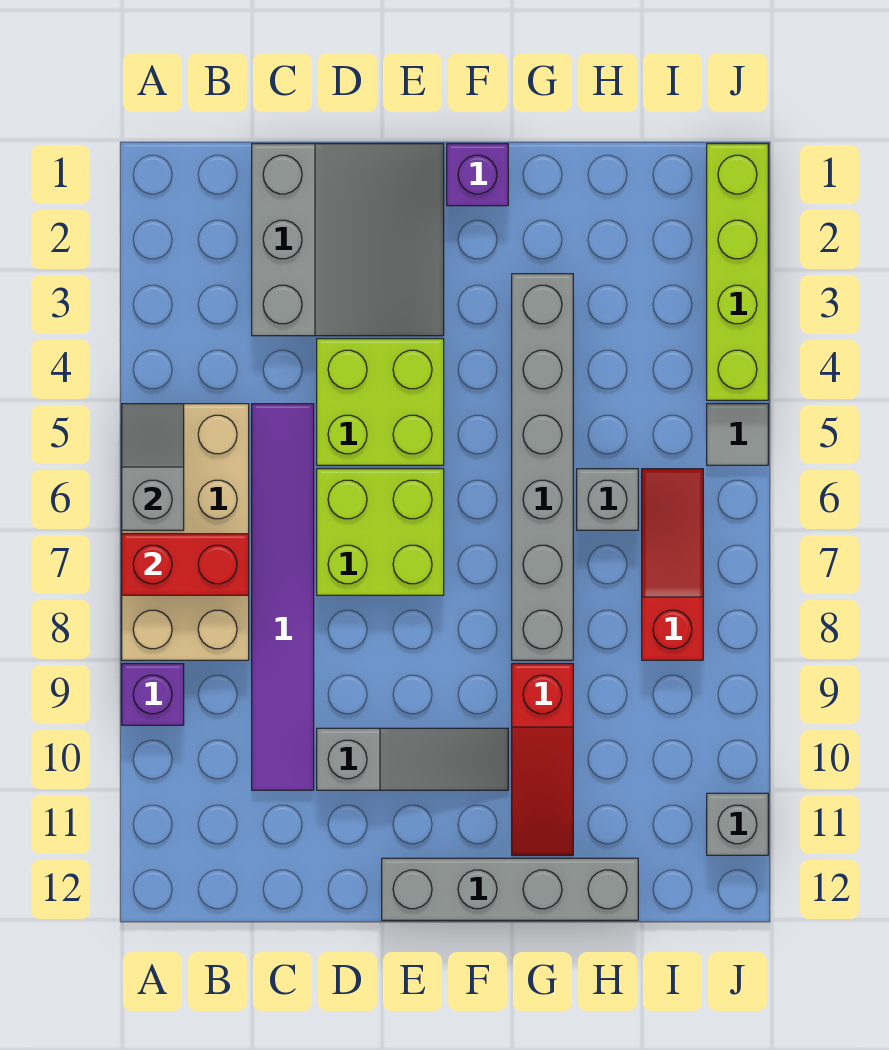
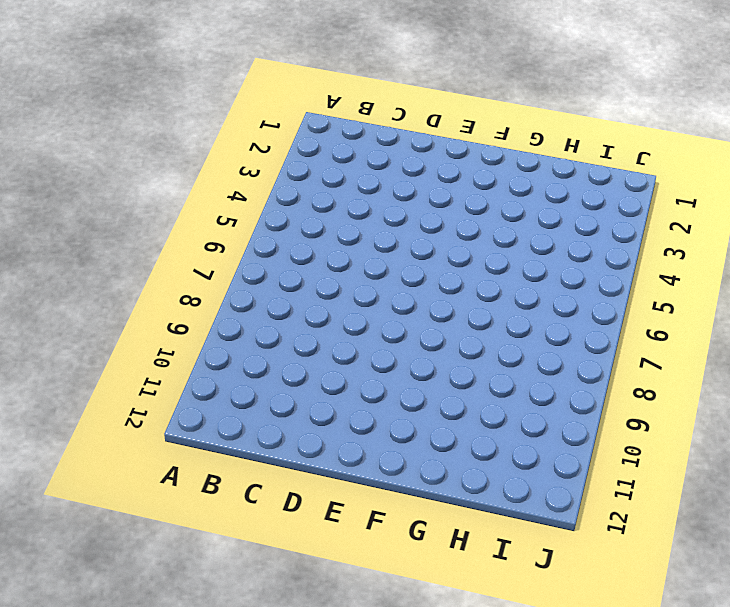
none -> tan 2x4 brick [122,404,249,660]
none -> purple 1x1 brick [122,664,184,725]
none -> grey 3x3 slope [252,144,444,336]

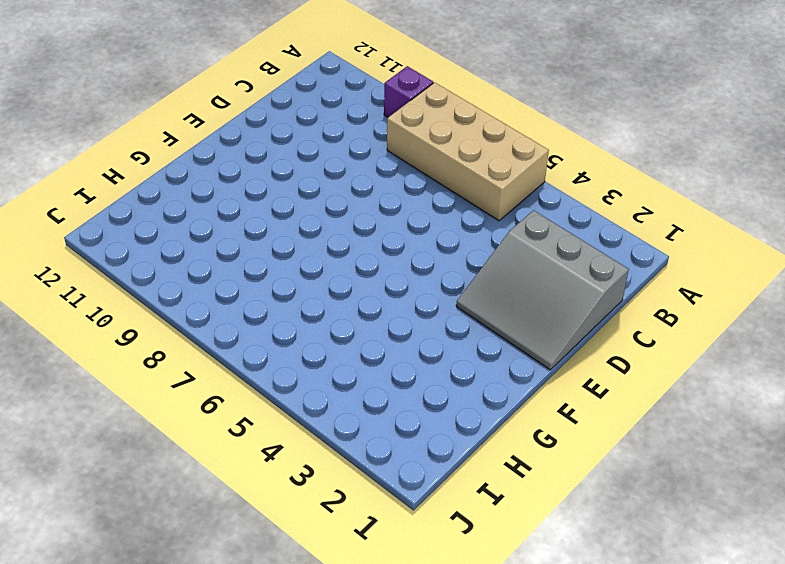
none -> purple 1x6 tile [252,404,314,790]
none -> lime 2x2 brick [317,339,444,465]
none -> lime 2x2 brick [317,469,444,595]

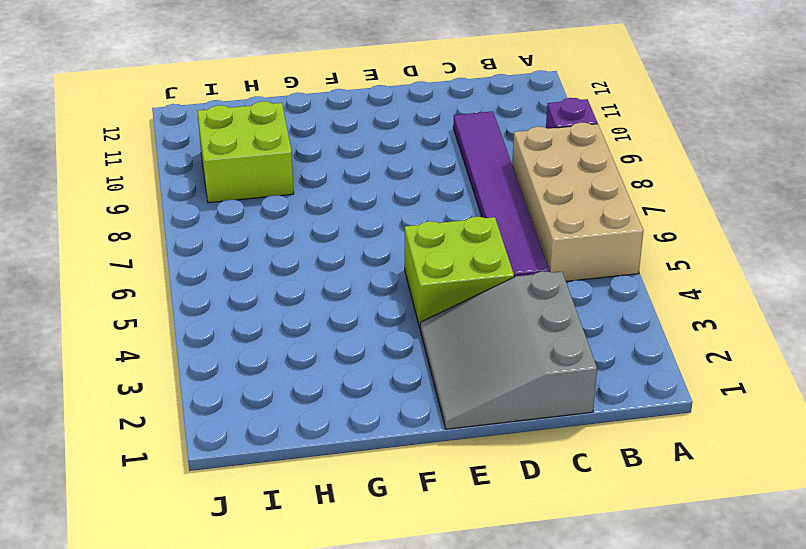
lime 2x2 brick [197,101,294,203] -> lime 2x2 brick moved to [317,469,444,595]
none -> grey 1x3 slope [317,728,508,790]
none -> grey 1x4 brick [382,858,638,920]
none -> purple 1x1 brick [447,144,508,206]

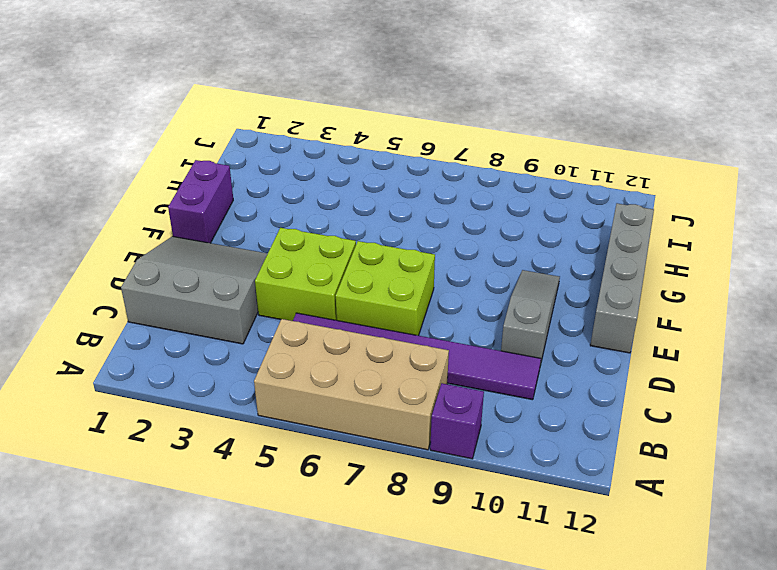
purple 1x2 brick [168,160,233,243] -> purple 1x1 brick [447,144,508,206]
none -> grey 1x6 brick [512,274,573,660]
none -> red 1x3 slope [512,664,573,855]
none -> grey 1x1 brick [577,469,638,530]

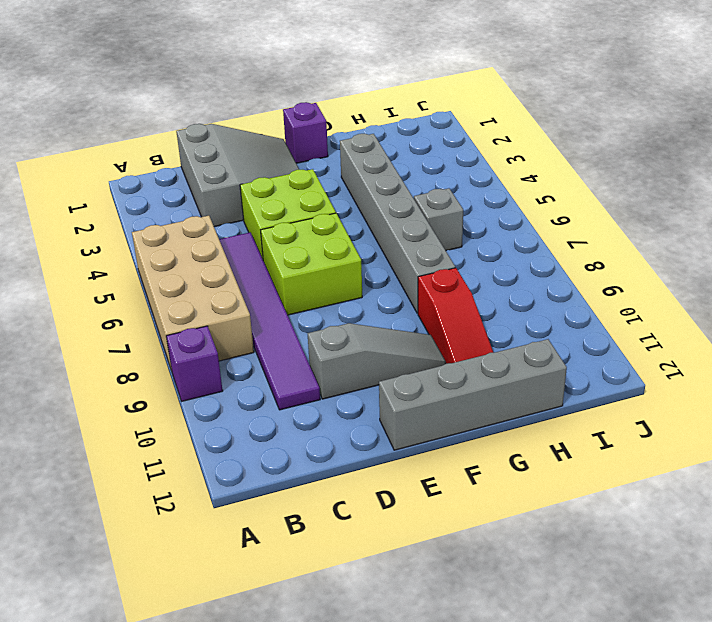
none -> red 1x3 slope [642,469,703,660]
none -> lime 1x4 brick [707,144,768,400]
none -> grey 1x1 tile [707,404,768,465]

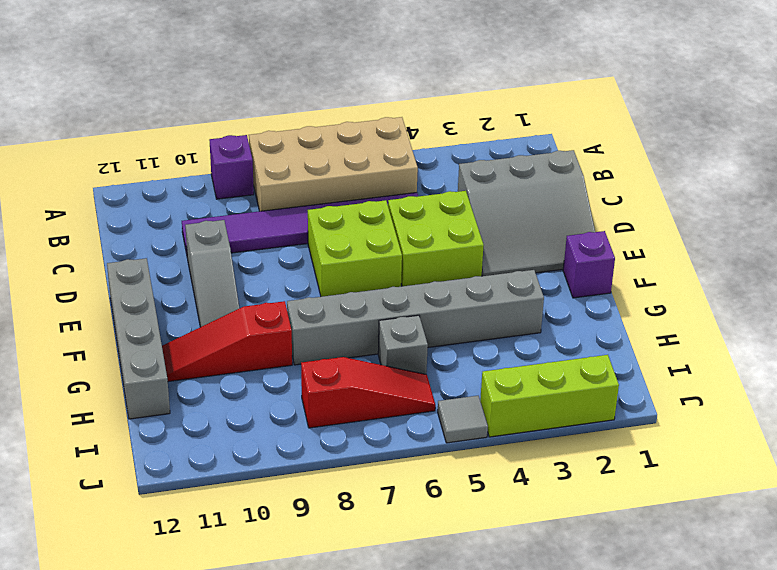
lime 1x3 brick [480,355,619,437] -> lime 1x4 brick [707,144,768,400]
none -> grey 1x1 brick [707,793,768,855]
none -> grey 1x2 slope [122,404,184,530]
none -> red 1x2 brick [122,534,249,595]

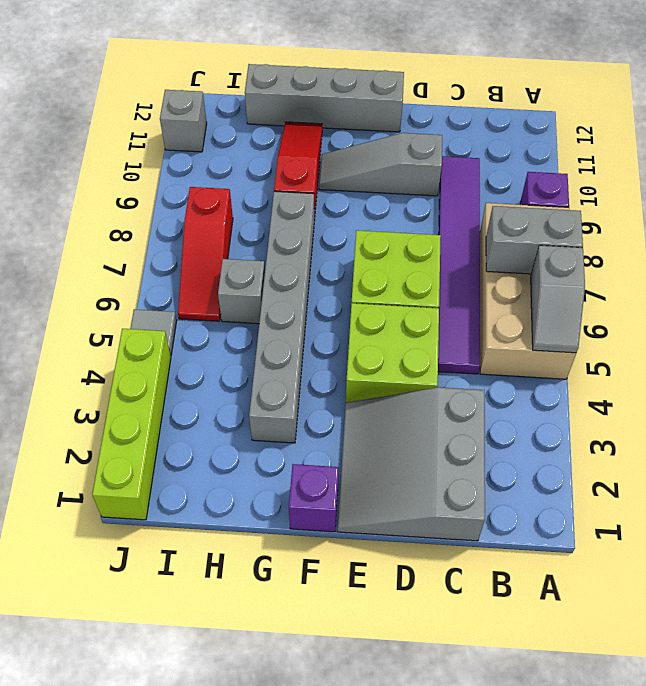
grey 1x2 brick [486,206,583,274] -> red 1x2 brick [122,534,249,595]

